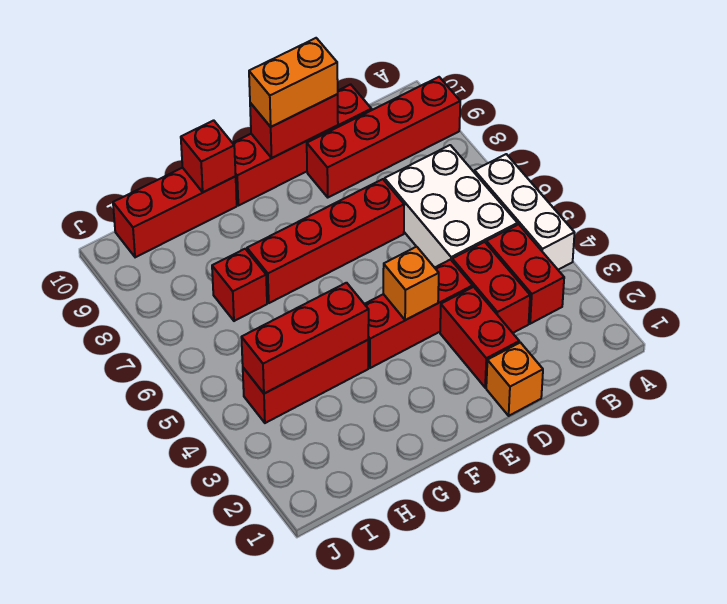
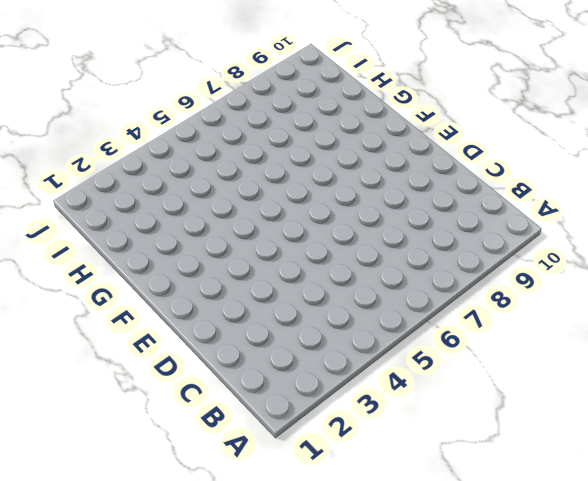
none -> white 1x3 brick [474,154,574,270]
none -> red 1x4 brick [307,77,460,197]
none -> red 1x2 brick [486,224,564,324]

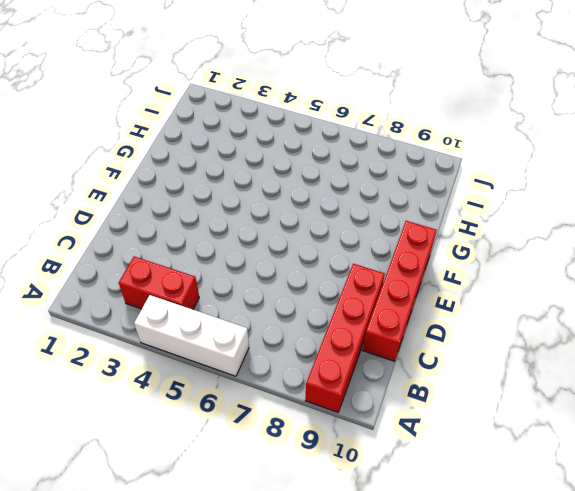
none -> white 2x3 brick [385,145,518,268]
none -> red 1x2 brick [452,242,530,333]
none -> orange 1x1 brick [486,342,543,416]

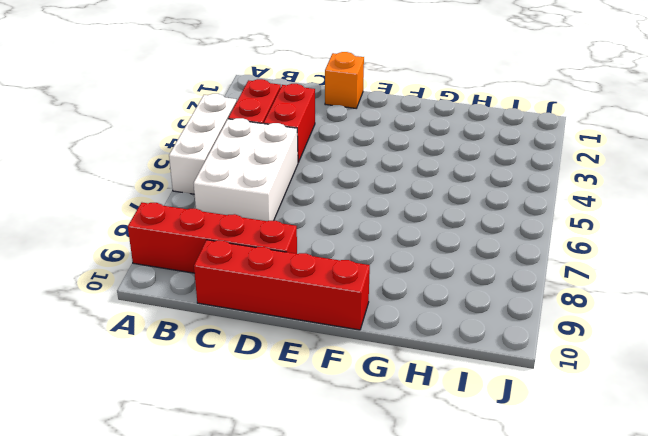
none -> red 1x2 brick [440,287,519,388]
none -> red 1x3 brick [365,260,473,368]
none -> red 1x4 brick [247,179,404,303]

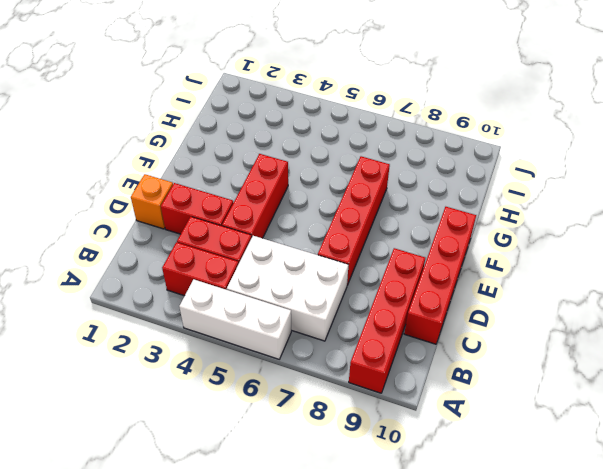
none -> red 1x3 brick [243,340,368,423]
none -> red 1x3 brick [113,168,237,257]
none -> red 1x1 brick [212,249,267,321]

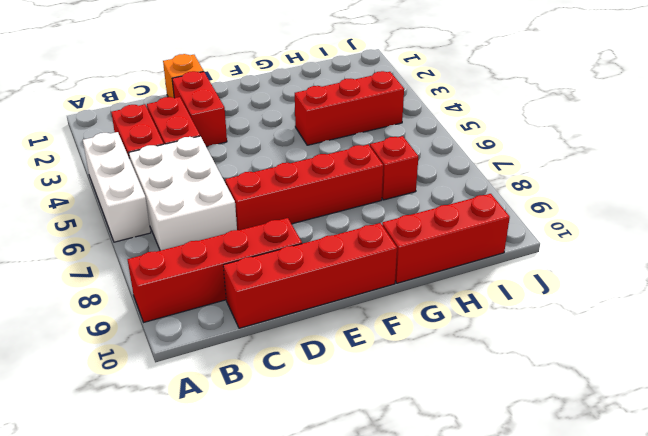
none -> red 1x3 brick [365,260,473,368]
none -> red 1x2 brick [250,94,338,158]
none -> orange 1x1 brick [383,247,439,320]

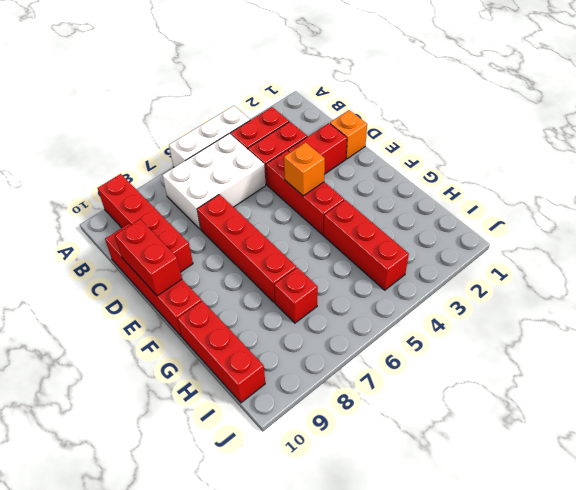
none -> red 1x3 brick [241,283,369,394]
none -> red 1x1 brick [181,120,236,192]
none -> orange 1x2 brick [249,38,338,127]

